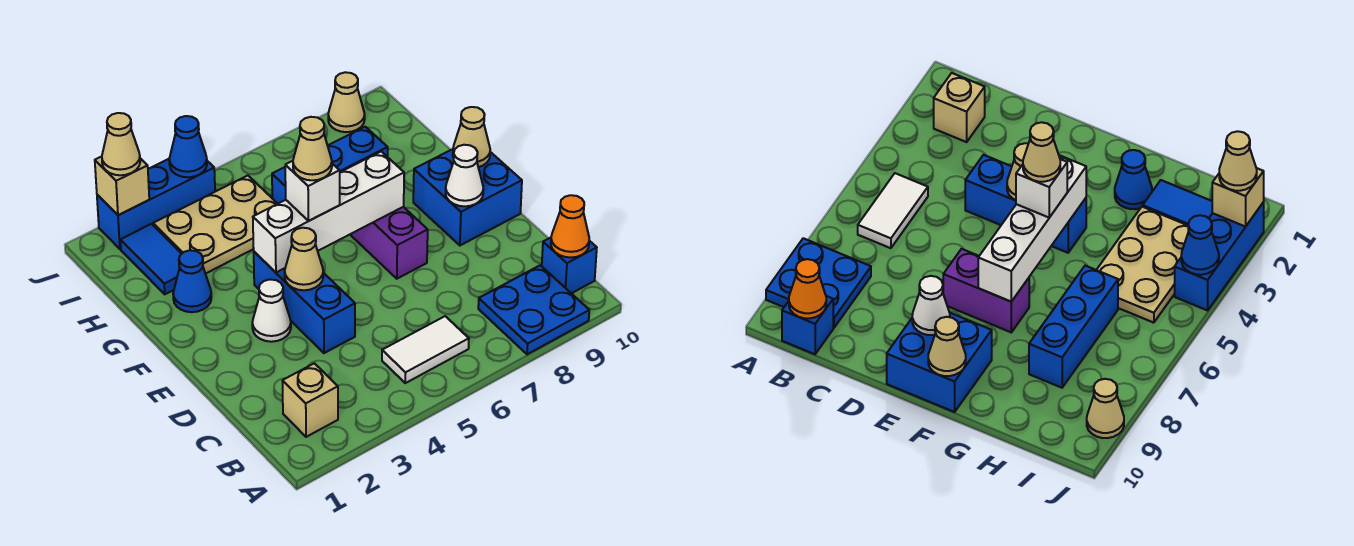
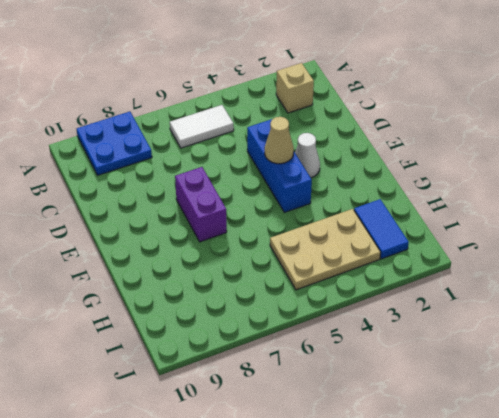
none -> blue 1x1 brick [542,238,597,293]
none -> blue 2x2 brick [413,149,522,245]
none -> blue 1x1 cone [173,250,211,312]

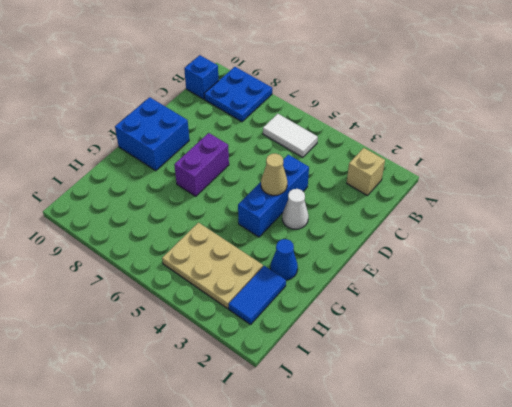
none -> blue 1x3 brick [272,127,388,204]
none -> blue 1x3 brick [97,159,215,249]
none -> tan 1x1 cone [328,72,365,132]

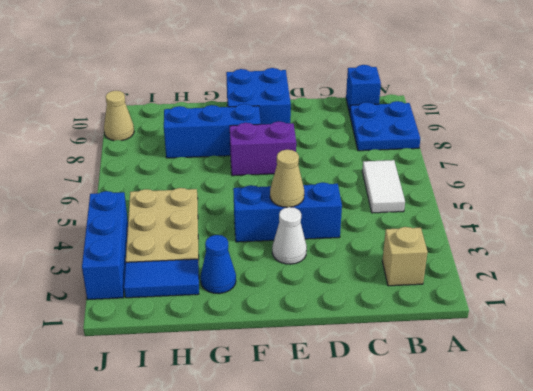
blue 1x3 brick [164,104,261,158] -> blue 1x3 brick turned to [272,127,388,204]
none -> orange 1x1 cone [551,195,589,258]
none -> white 1x1 cone [446,145,483,206]
none -> white 1x4 brick [253,151,404,272]

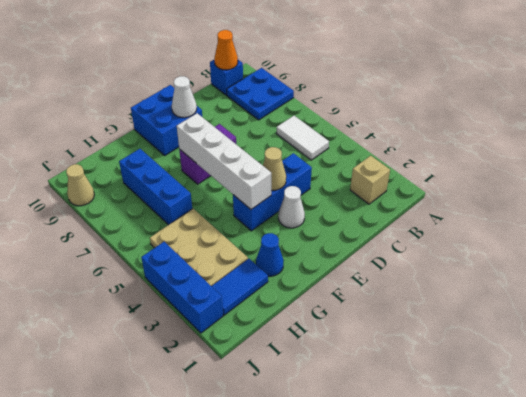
none -> tan 1x1 cone [453,107,490,167]
none -> tan 1x1 brick [95,157,149,215]
none -> blue 1x1 cone [169,116,207,177]

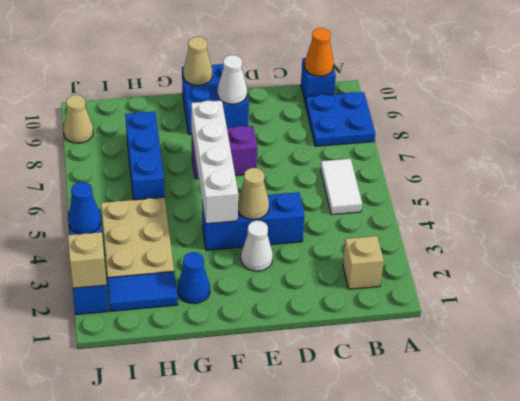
none -> white 1x1 brick [285,161,340,221]
none -> tan 1x1 cone [102,113,140,175]
none -> tan 1x1 cone [293,117,332,180]

